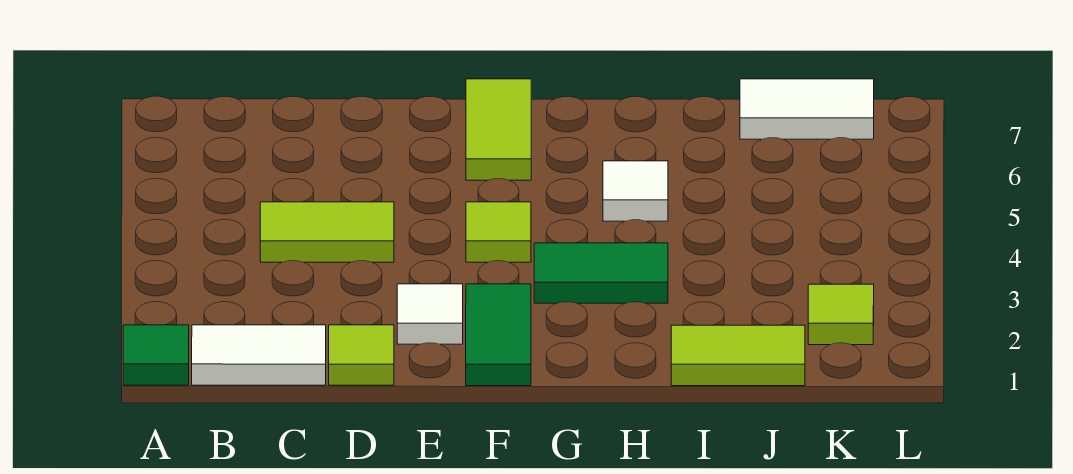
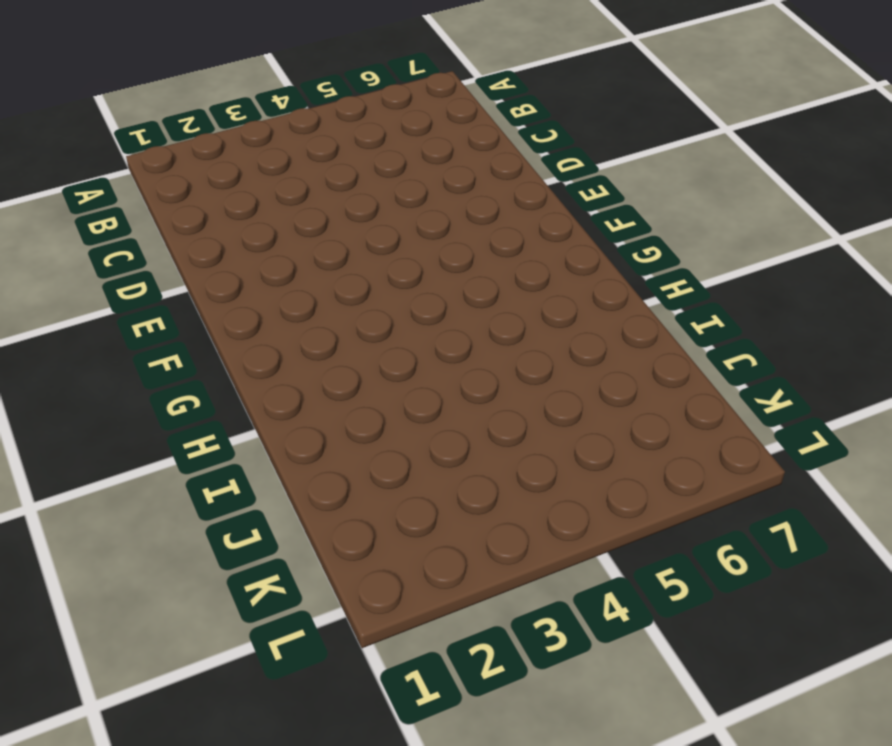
none -> green 1x1 tile [123,325,189,385]
none -> white 1x2 tile [192,325,326,385]
none -> lime 1x2 tile [260,202,394,262]

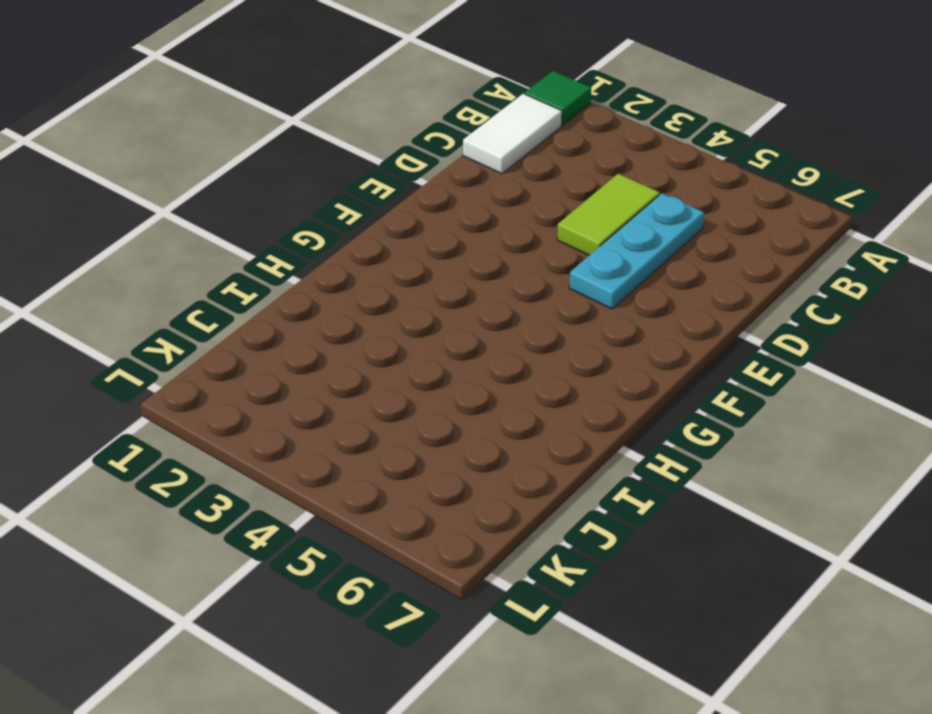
cyan 1x3 plate [569,193,704,309] -> none
none -> lime 1x1 tile [329,325,394,385]
none -> white 1x1 tile [397,284,463,344]
none -> green 1x2 tile [466,284,531,386]

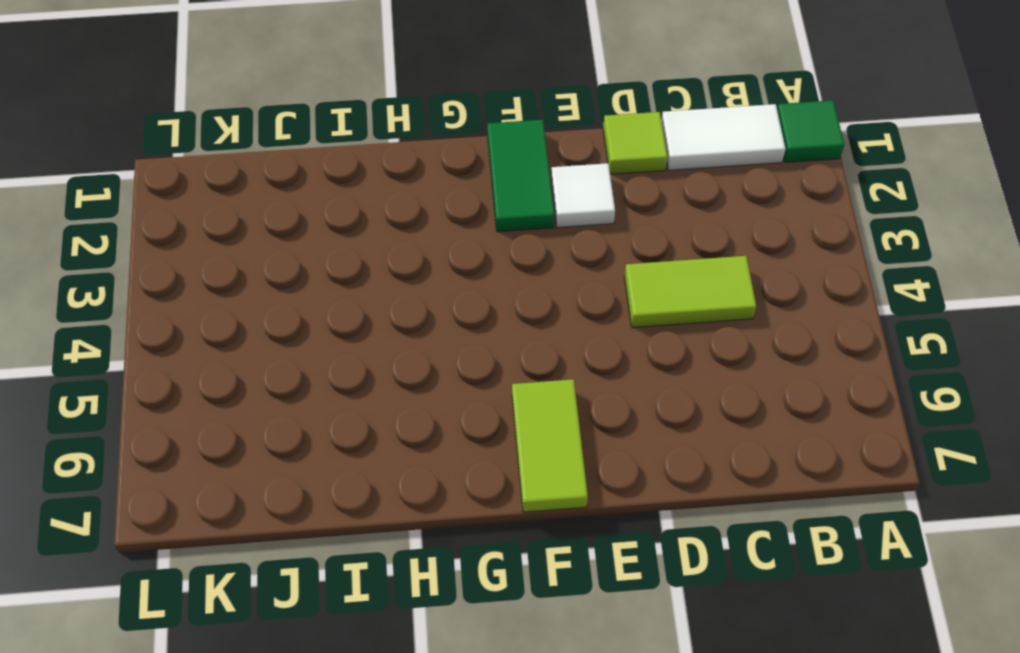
none -> lime 1x1 tile [466,202,531,262]
none -> green 1x2 tile [534,243,668,303]
none -> white 1x1 tile [603,161,668,221]

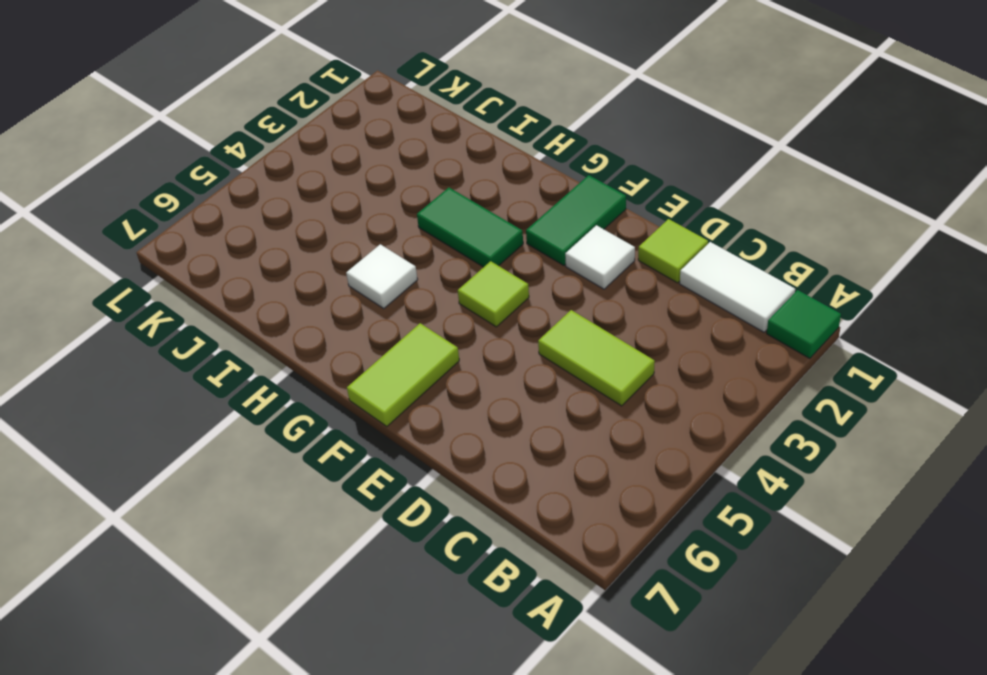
none -> lime 1x2 tile [671,325,805,386]
none -> white 1x2 tile [740,79,874,139]
none -> lime 1x1 tile [808,284,874,345]

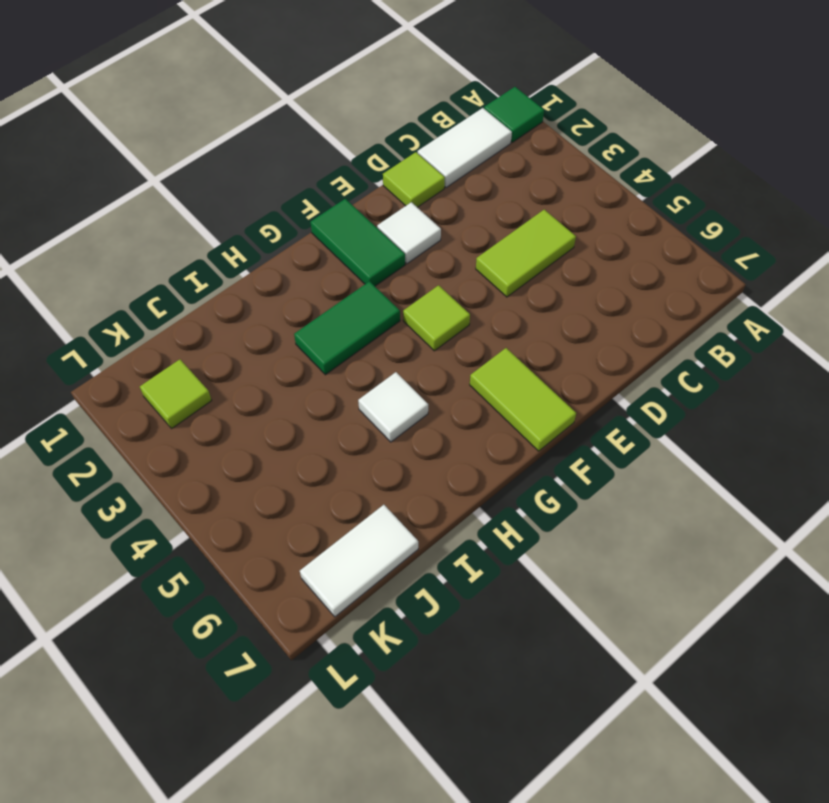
none -> lime 1x2 tile [671,325,805,386]

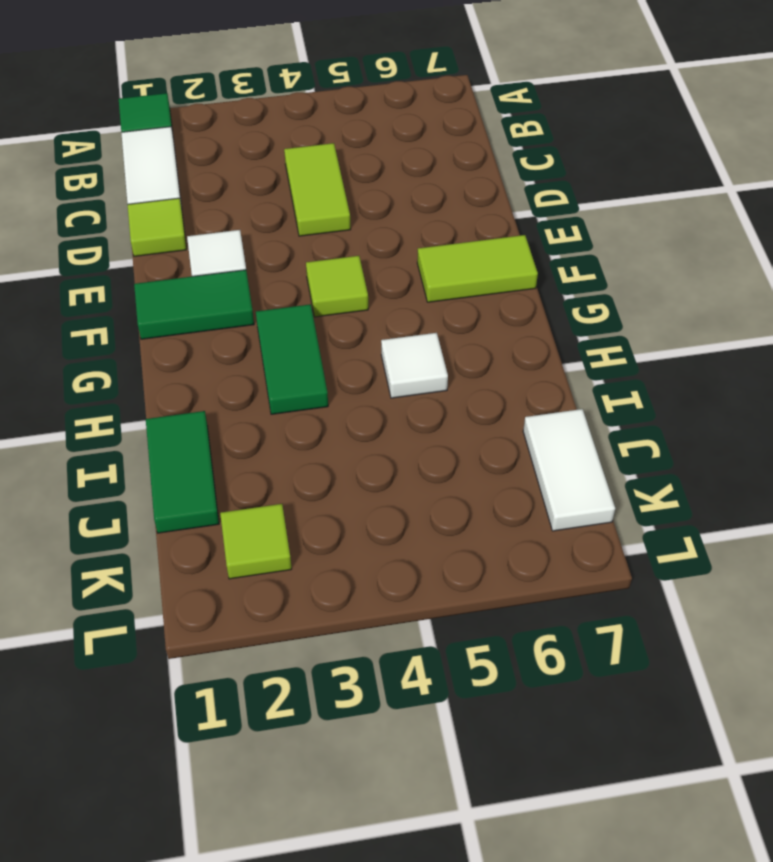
green 1x2 tile [146,411,219,533] -> lime 1x2 tile [671,325,805,386]

